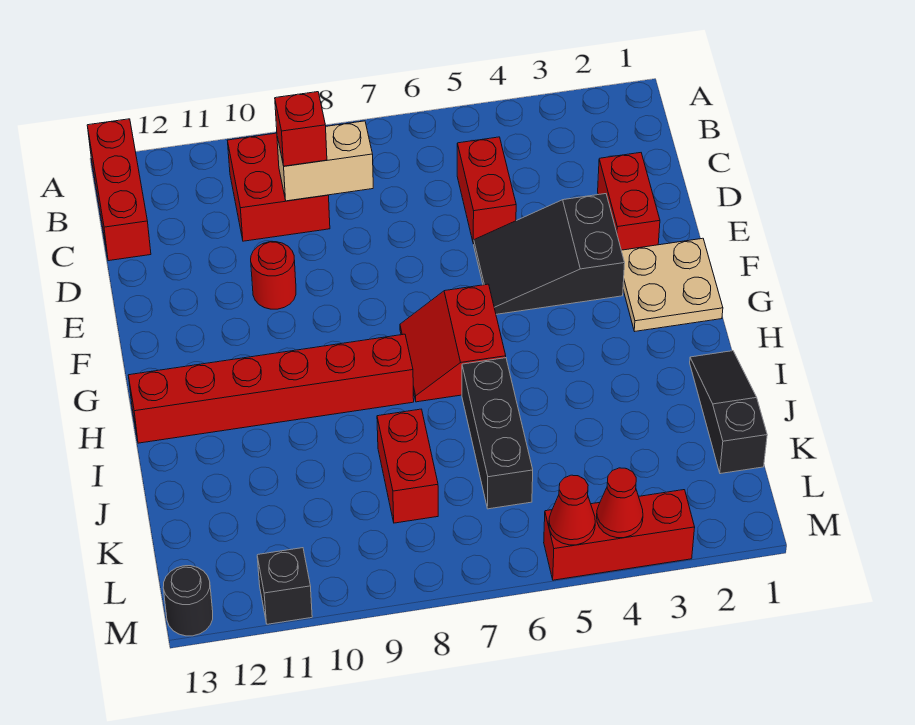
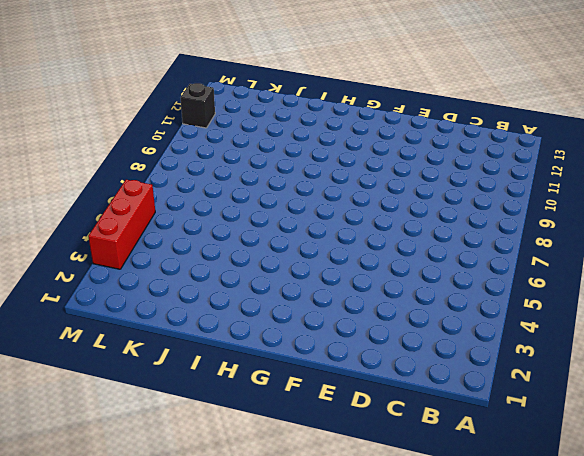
none -> red 1x3 brick [87,119,151,261]
none -> red 2x2 brick [227,133,330,241]
none -> red 1x2 brick [457,137,516,244]

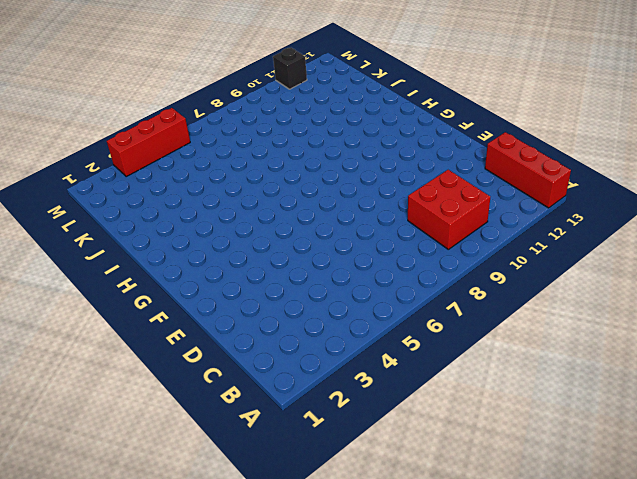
none -> red 1x2 brick [457,137,516,244]
none -> red 1x2 brick [598,153,660,250]
none -> black 2x3 slope [474,194,625,314]

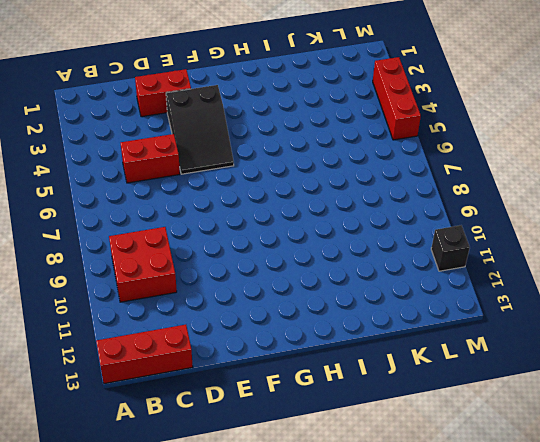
none -> red 1x1 round brick [251,242,296,309]
none -> tan 2x2 plate [621,238,723,331]
none -> red 2x2 slope [400,284,506,402]

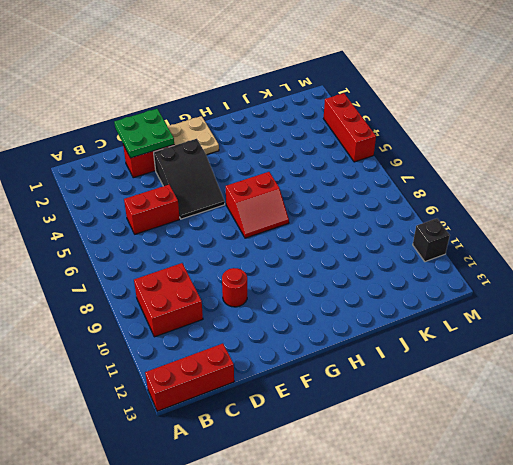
green 2x2 plate [114,109,174,158] -> none
none -> red 1x6 brick [128,334,414,443]
none -> black 1x3 slope [690,351,767,474]
none -> black 1x3 brick [462,358,533,509]

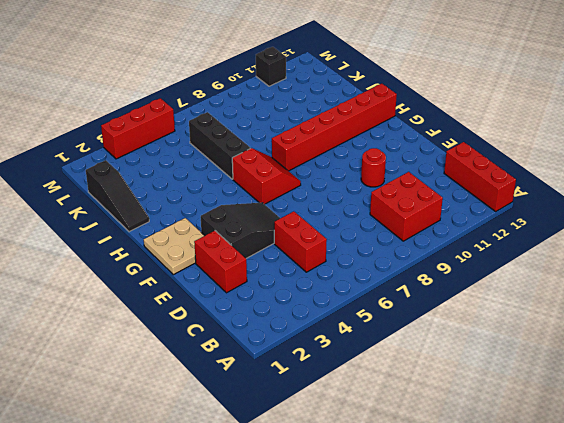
none -> red 1x2 brick [377,409,438,523]
none -> black 1x1 round brick [163,566,213,636]
none -> tan 1x2 brick [277,121,373,201]

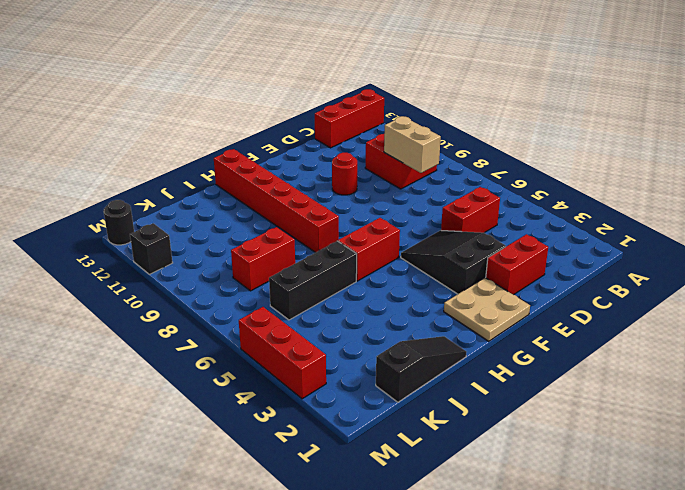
none -> red 1x1 cone [597,468,643,538]
none -> red 1x1 cone [549,475,595,545]
none -> red 1x1 brick [275,92,327,166]

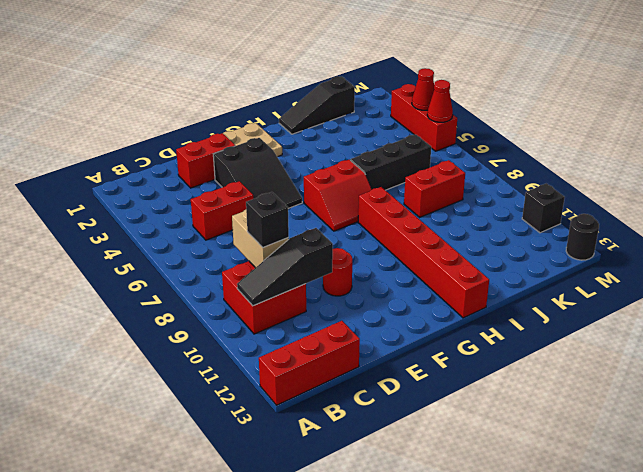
black 1x3 slope [237,228,333,306] -> none
black 1x1 brick [246,192,289,247] -> red 1x1 brick [275,92,327,166]

